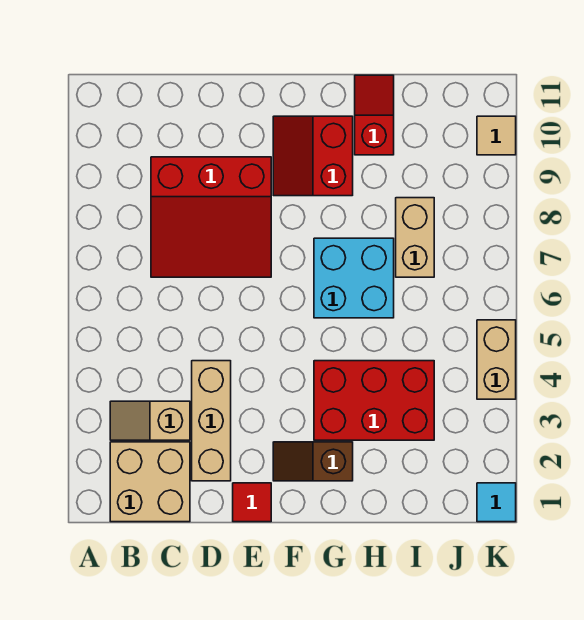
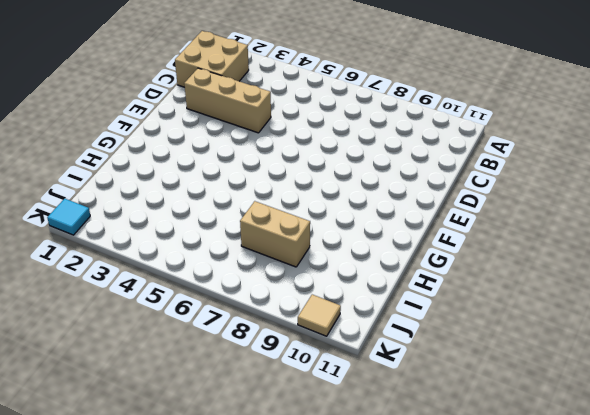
none -> tan 1x2 slope [110,401,190,440]
none -> red 3x3 slope [151,157,271,277]
none -> red 1x1 tile [233,483,271,522]

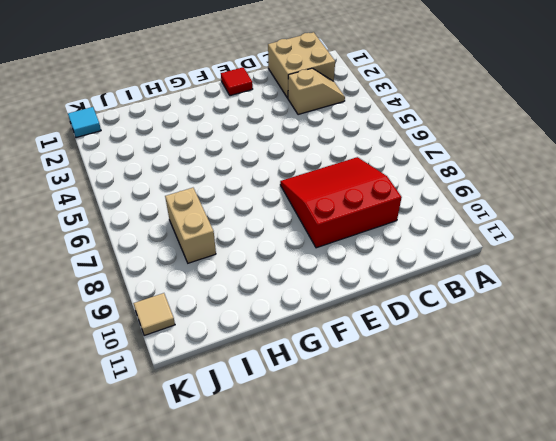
none -> tan 1x3 brick [192,361,231,481]
none -> brown 1x2 slope [273,442,353,481]
none -> red 2x2 slope [273,116,353,196]

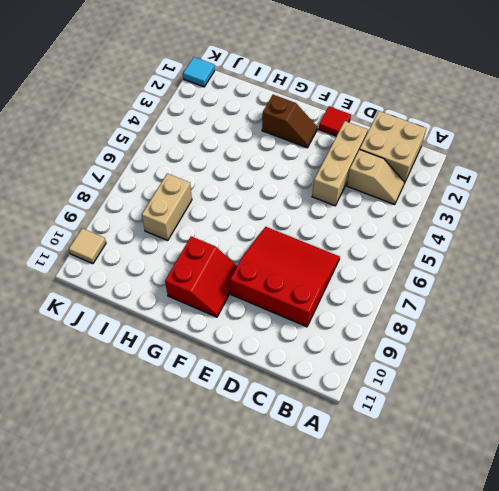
none -> red 2x3 brick [314,361,434,440]
none -> cyan 2x2 brick [314,238,394,318]
none -> red 1x2 slope [355,75,394,155]

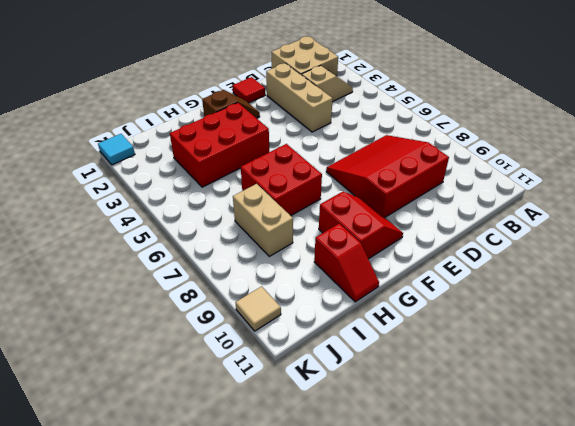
red 2x2 brick [241,144,322,216] -> cyan 2x2 brick [314,238,394,318]
none -> tan 1x2 brick [477,320,516,399]

